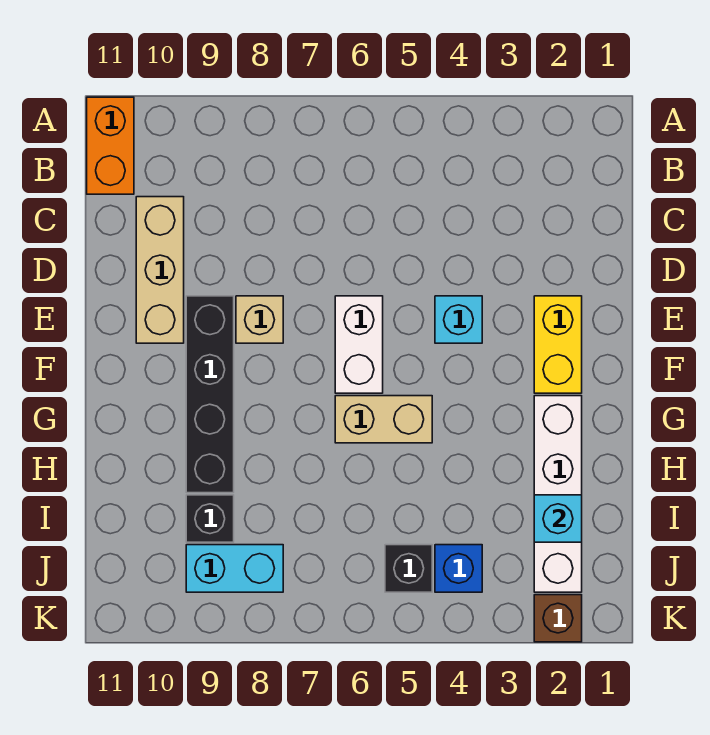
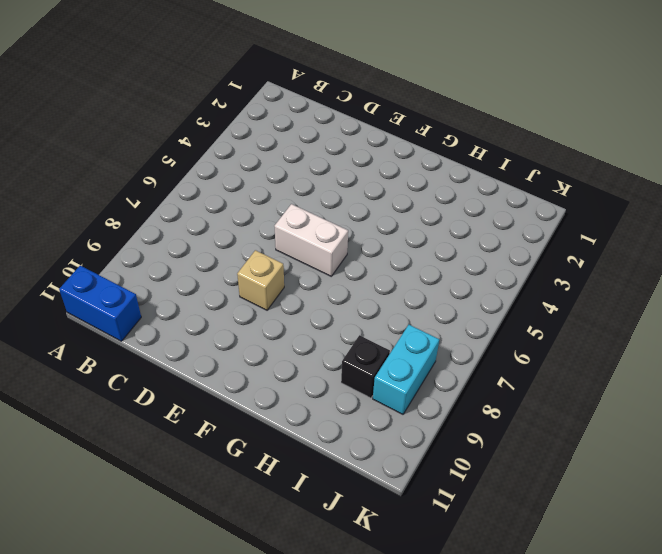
blue 1x2 brick [59,266,141,341] -> orange 1x2 brick [87,97,134,194]
none -> tan 1x3 brick [136,197,184,343]
none -> yellow 1x2 brick [534,296,582,393]
none -> cyan 1x1 brick [435,296,482,343]

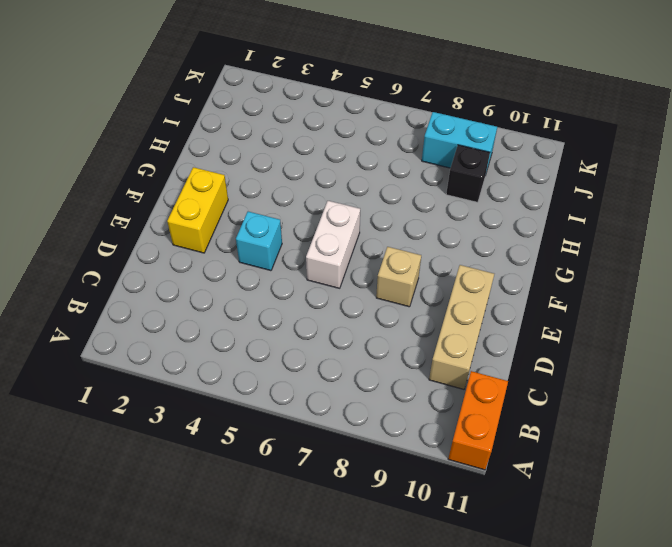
none -> black 1x4 brick [186,296,234,493]
none -> white 1x4 brick [534,396,582,592]
none -> tan 1x2 brick [335,396,432,443]

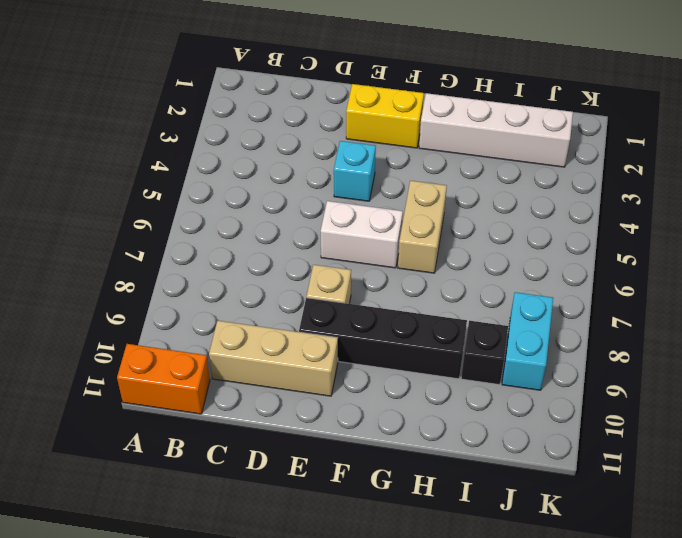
none -> blue 1x1 brick [435,545,482,592]
none -> black 1x1 brick [385,545,432,592]
none -> brown 1x1 brick [534,595,582,642]

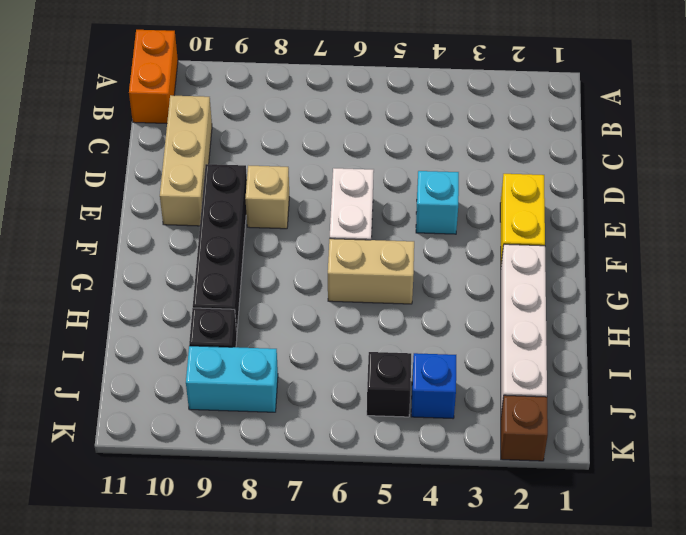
none -> cyan 1x1 brick [534,495,582,542]

